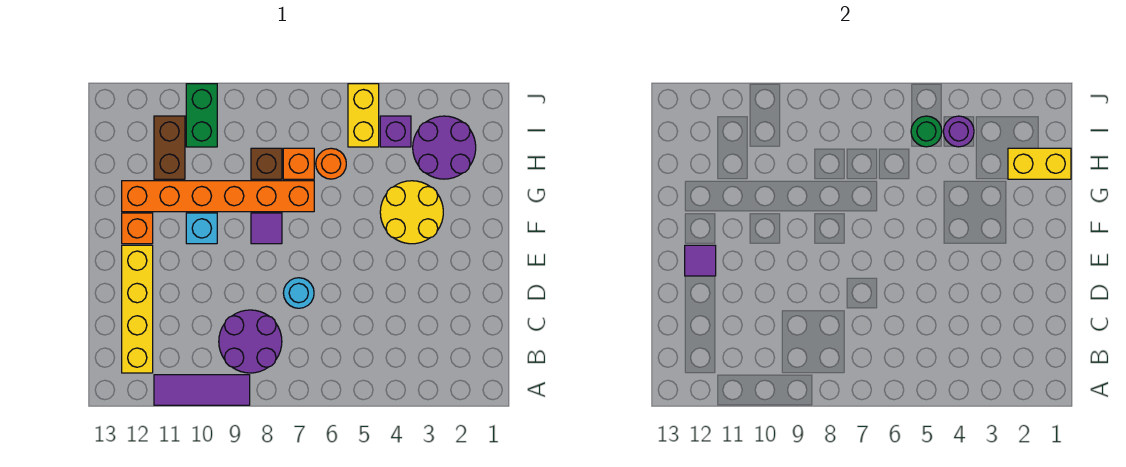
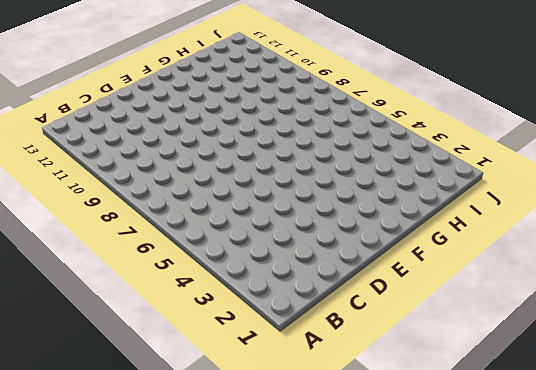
none -> purple 1x3 tile [154,375,250,405]
none -> purple 2x2 round brick [219,310,282,373]
none -> yellow 1x4 brick [122,245,153,373]

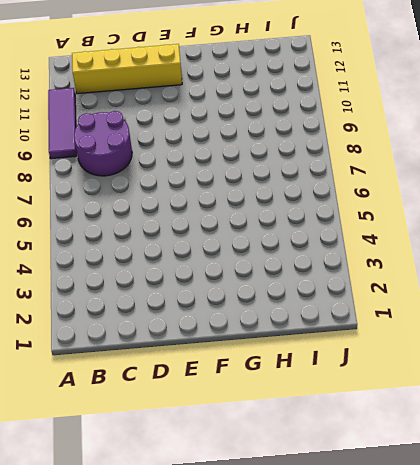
none -> cyan 1x1 round brick [283,278,314,308]
none -> yellow 2x2 round brick [380,181,443,244]
none -> purple 1x1 tile [251,213,282,244]

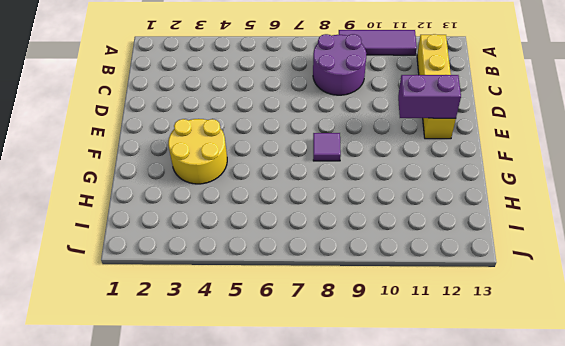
purple 1x2 brick [398,75,461,118] -> purple 1x1 tile [685,245,716,276]
none -> cyan 1x1 round brick [283,278,314,308]
none -> cyan 1x1 brick [186,213,217,244]
none -> orange 1x1 brick [122,213,153,244]

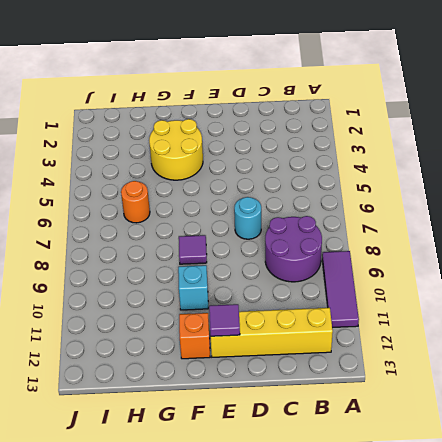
none -> orange 1x6 brick [122,181,314,212]
none -> purple 2x2 round brick [413,116,476,179]
none -> orange 1x1 brick [283,148,314,179]

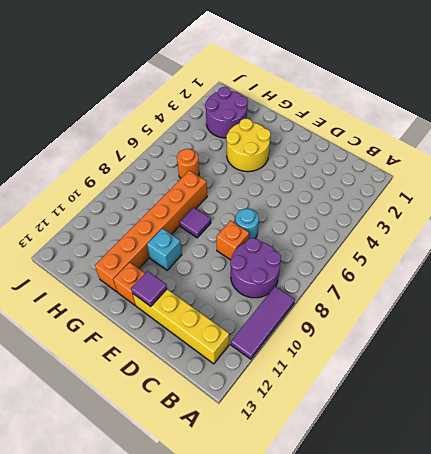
orange 1x1 brick [216,221,249,260] -> orange 1x1 brick moved to [283,148,314,179]
none -> brown 1x1 brick [251,148,282,179]
none -> brown 1x2 brick [154,116,185,179]
none -> purple 1x1 brick [380,116,411,147]

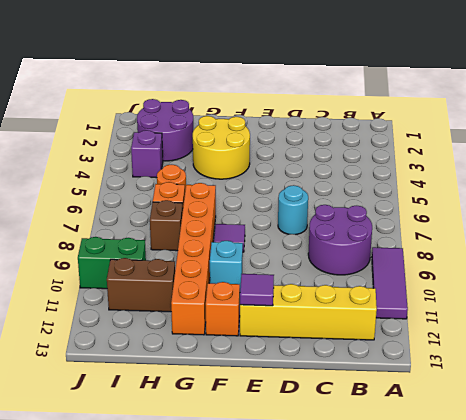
none -> yellow 1x2 brick [348,84,379,147]
none -> yellow 1x2 brick [1008,148,1071,179]
none -> purple 1x1 round brick [943,116,974,147]

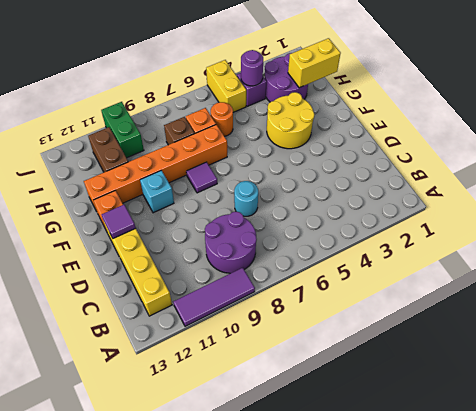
none -> green 1x1 round brick [911,116,942,147]

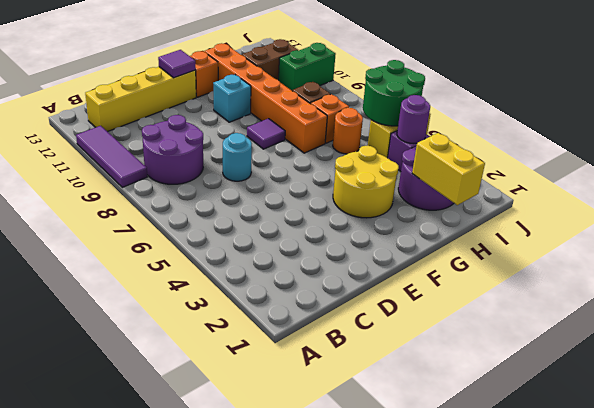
green 2x2 round brick [363,60,425,126] -> green 1x1 round brick [911,116,942,147]

